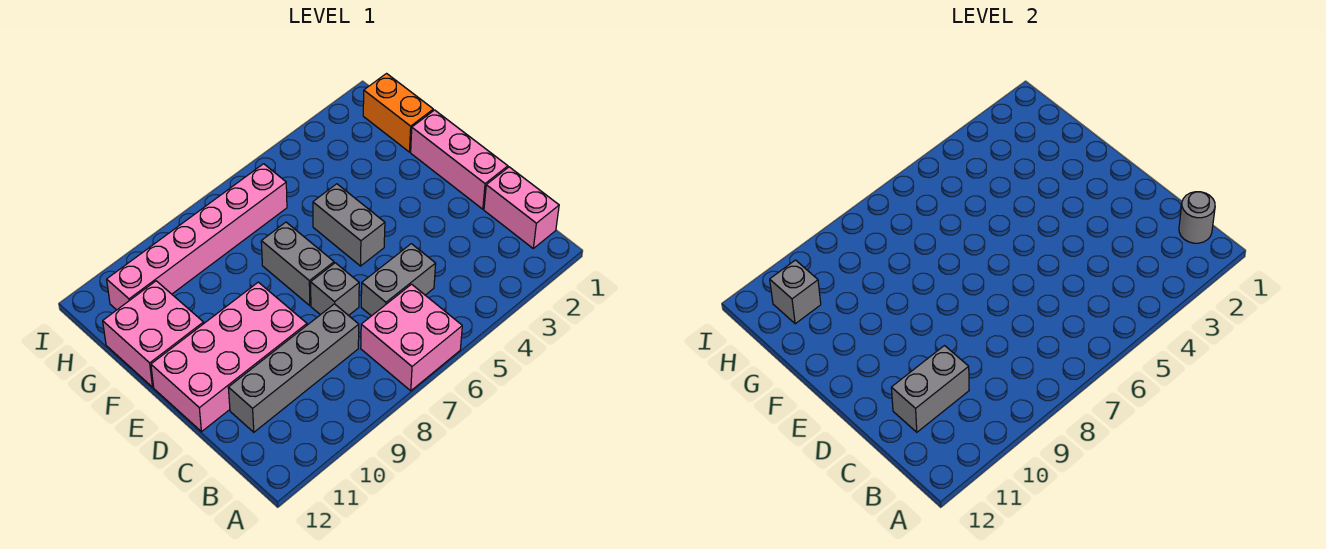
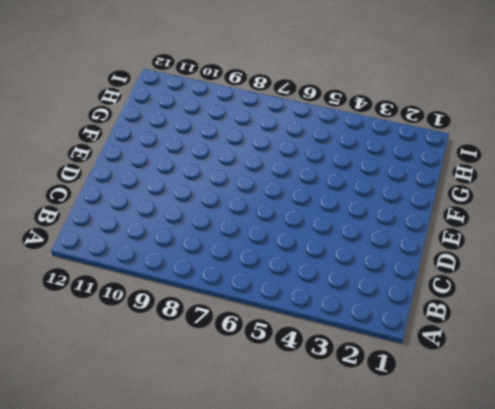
none -> pink 2x2 brick [361,284,462,391]
none -> pink 1x2 brick [484,167,559,248]
none -> grey 1x2 brick [361,244,436,316]

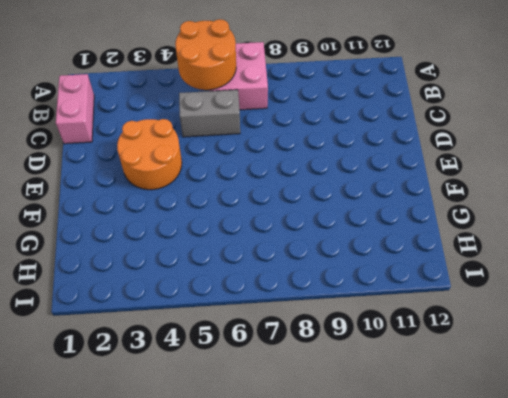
orange 2x2 round brick [175,19,236,90] -> none
orange 2x2 round brick [117,119,182,190] -> none
none -> grey 1x4 brick [228,304,359,432]
none -> pink 1x3 brick [411,110,508,209]
none -> grey 1x1 brick [311,263,359,316]

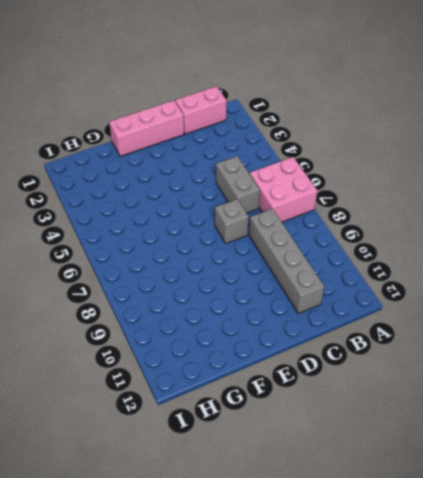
none -> pink 2x4 brick [151,282,307,432]
none -> grey 1x2 brick [313,184,385,266]
none -> grey 1x2 brick [261,222,334,305]

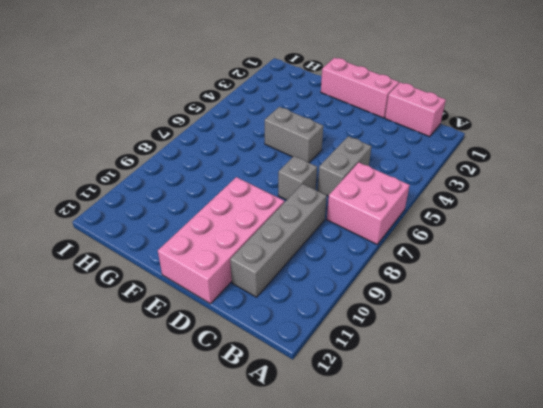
none -> grey 1x2 brick [261,222,334,305]
none -> pink 2x2 brick [103,281,204,387]
none -> orange 1x2 brick [363,74,433,152]

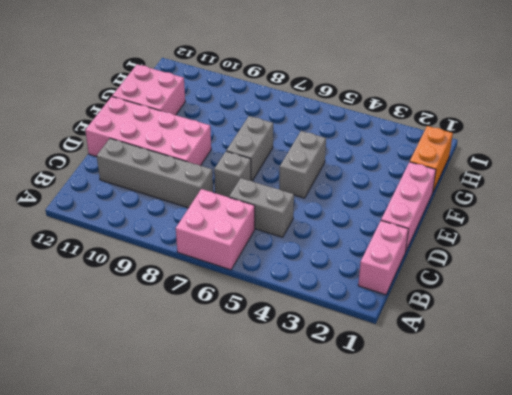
none -> pink 1x6 brick [107,164,287,310]
none -> grey 1x1 round brick [1179,192,1215,243]
none -> grey 1x2 brick [891,346,969,432]

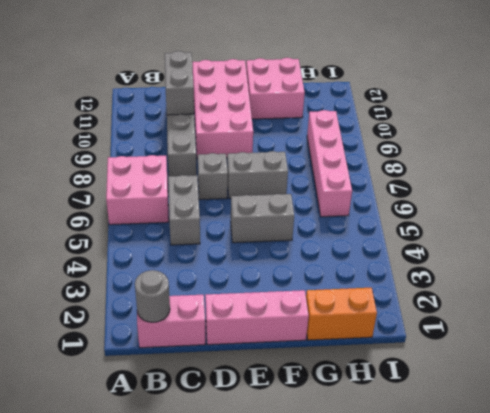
pink 1x4 brick [307,110,352,217] -> pink 1x6 brick [107,164,287,310]
none -> grey 1x1 brick [770,260,821,324]

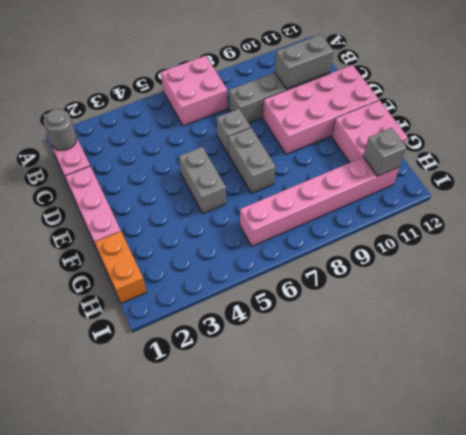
none -> grey 1x2 brick [361,244,436,316]

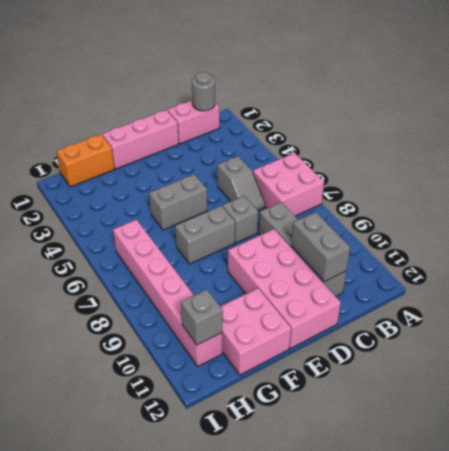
grey 1x2 slope [218,156,265,210] -> grey 1x2 brick [361,244,436,316]

